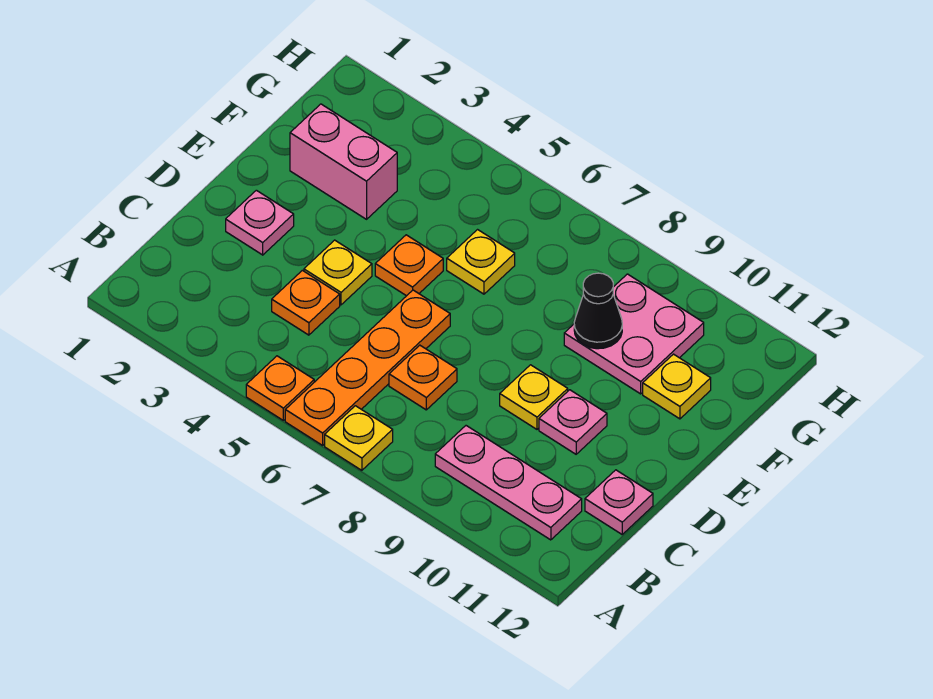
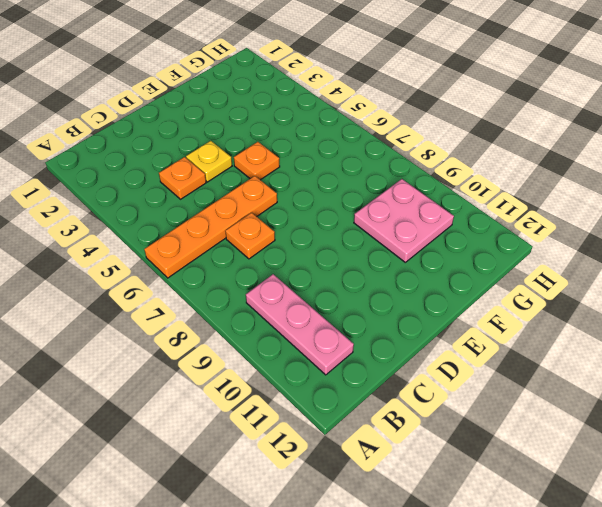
none -> orange 1x1 plate [246,356,314,420]
none -> yellow 1x1 plate [325,406,393,470]
none -> pink 1x1 plate [585,470,653,534]

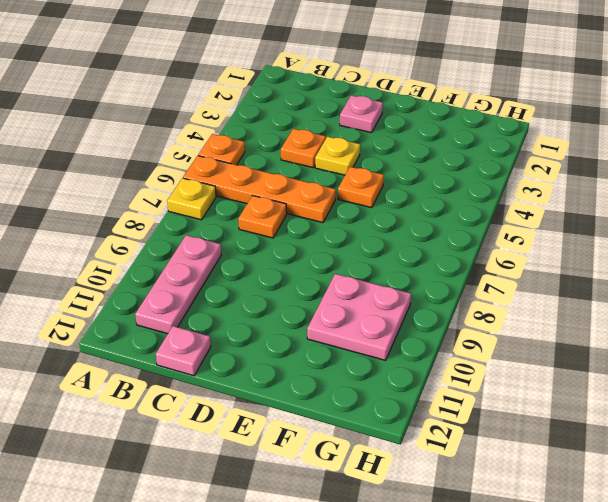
none -> yellow 1x1 plate [500,365,568,429]
none -> pink 1x1 plate [539,390,607,454]
none -> pink 1x2 brick [290,104,397,219]

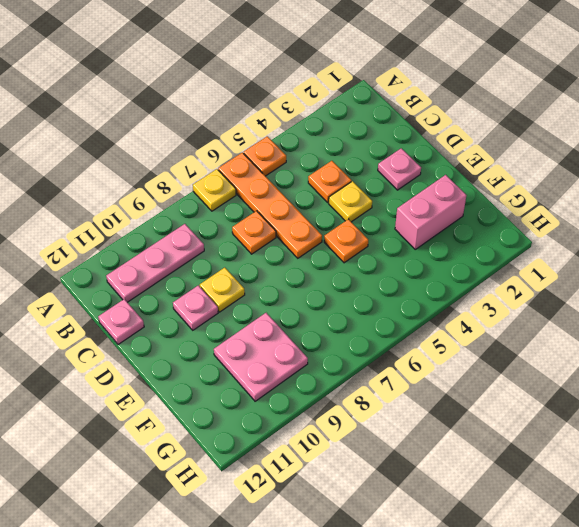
none -> yellow 1x1 plate [447,230,515,294]
none -> yellow 1x1 plate [643,354,711,419]
none -> black 1x1 cone [574,273,622,349]

